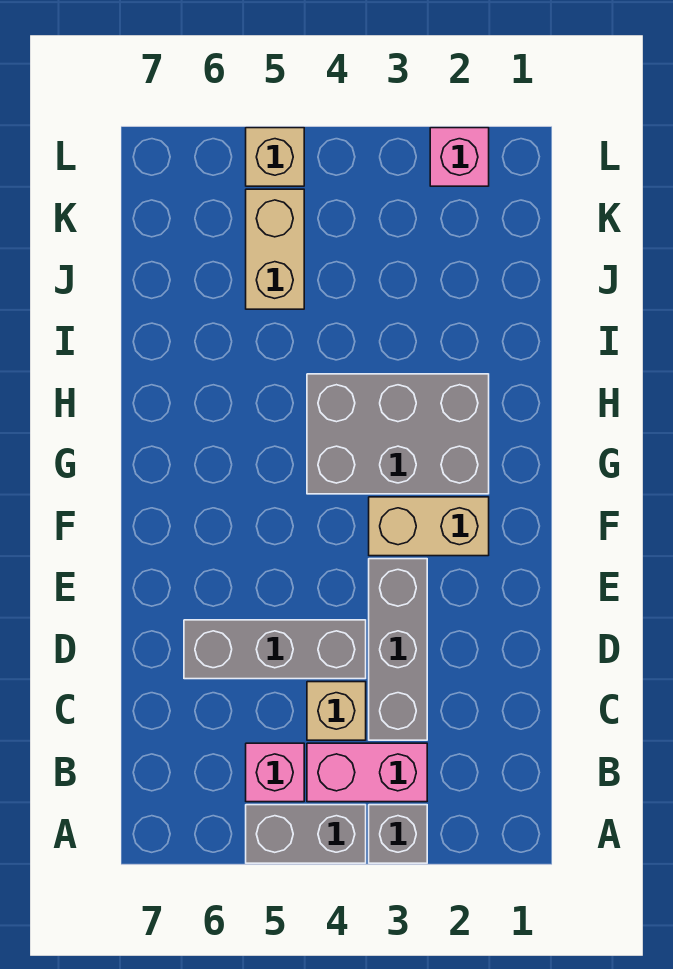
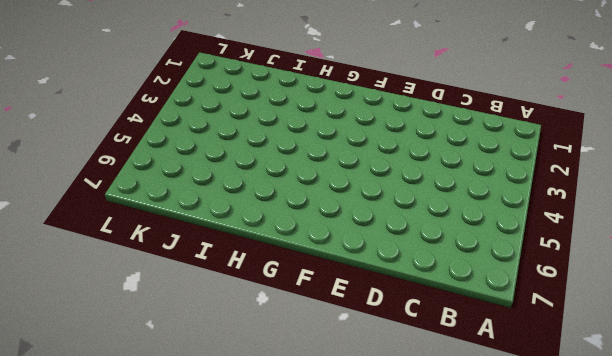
none -> grey 1x1 brick [369,805,427,863]
none -> grey 1x2 brick [246,805,366,863]
none -> pink 1x2 brick [307,743,427,802]

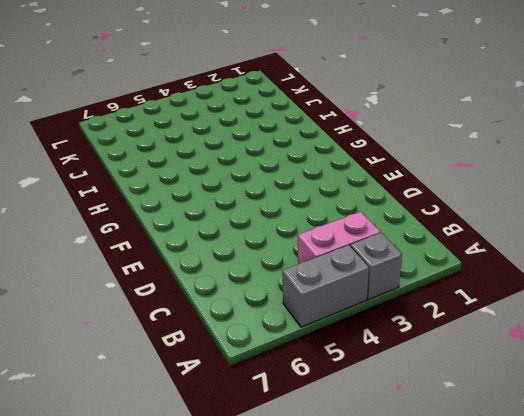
none -> pink 1x1 brick [246,743,304,802]
none -> grey 1x3 brick [369,559,427,740]
none -> tan 1x1 brick [307,682,366,740]

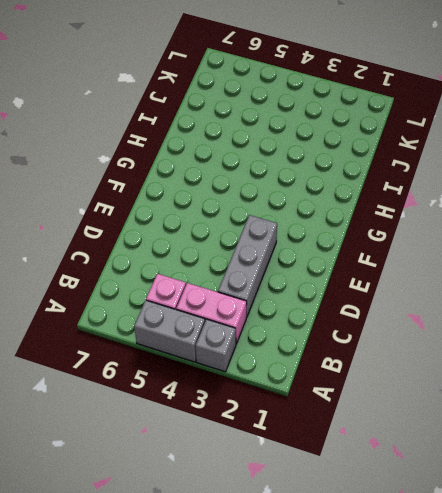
none -> tan 1x1 brick [307,682,366,740]
none -> grey 1x3 brick [184,620,366,679]
none -> tan 1x2 brick [369,497,489,556]

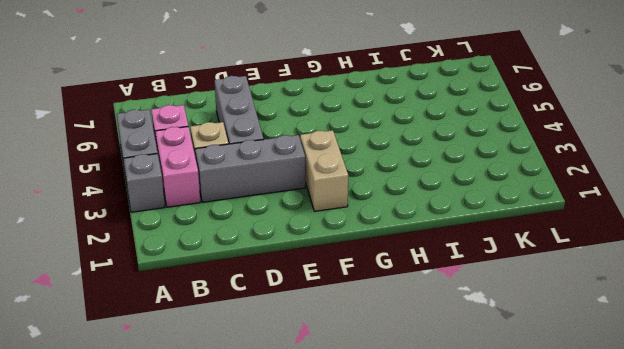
none -> grey 2x3 brick [307,374,489,494]
none -> tan 1x2 brick [246,189,304,309]
none -> pink 1x1 brick [430,128,489,186]

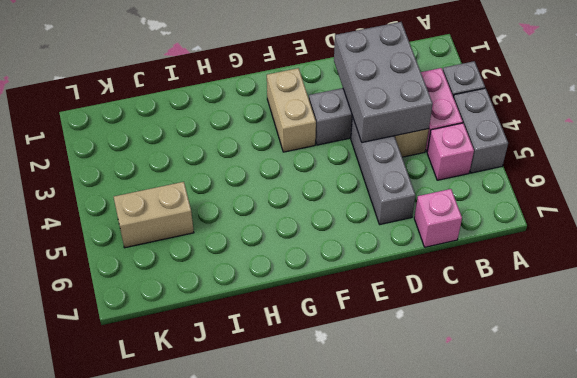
grey 2x3 brick [334,22,433,142] -> grey 2x3 brick moved to [307,374,489,494]
pink 1x1 brick [414,189,462,247] -> pink 1x1 brick moved to [430,128,489,186]
none -> tan 1x1 brick [246,128,304,186]

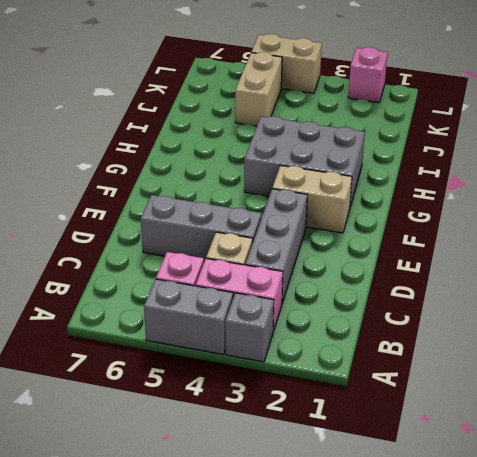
tan 1x2 brick [251,34,322,93] -> tan 1x1 brick [246,128,304,186]

